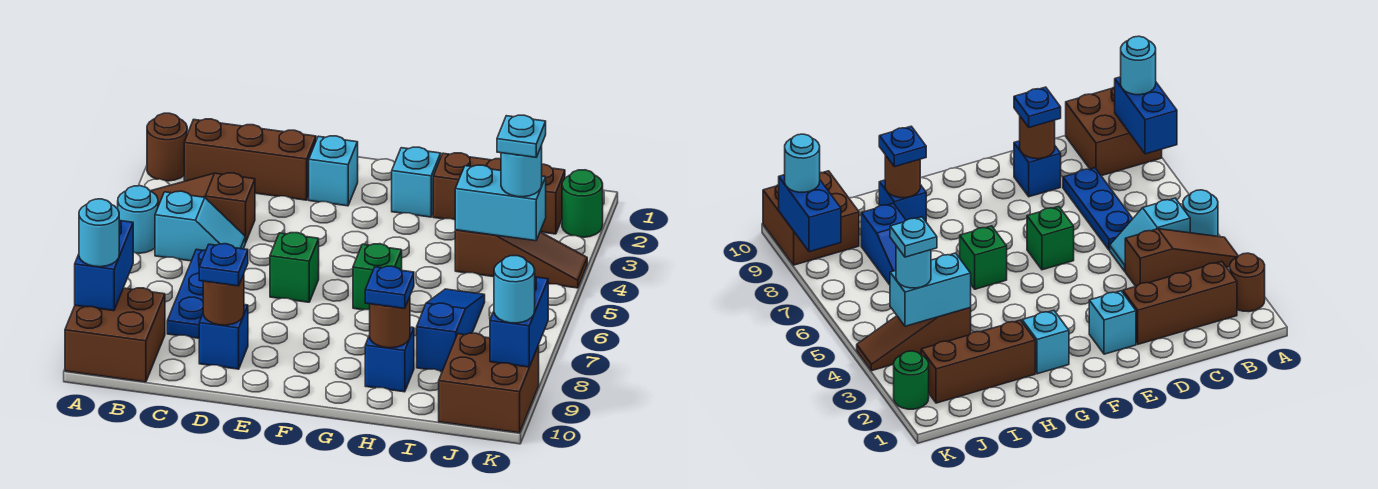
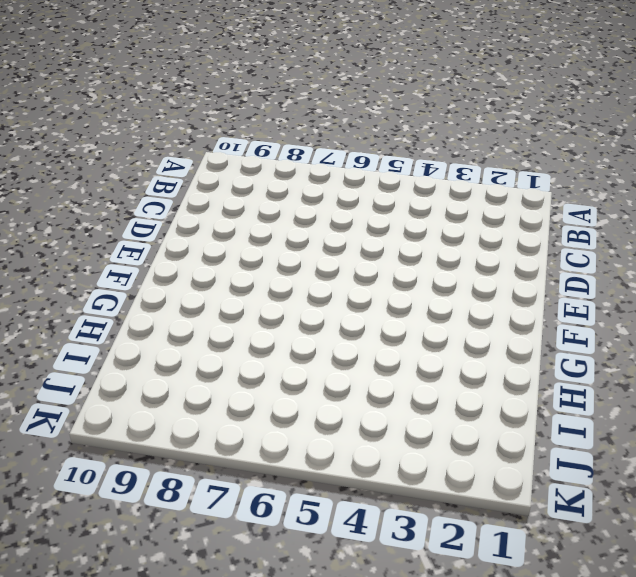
none -> brown 1x1 round brick [147,113,187,181]
none -> brown 1x3 slope [151,173,255,243]
none -> cyan 1x1 round brick [118,186,158,253]

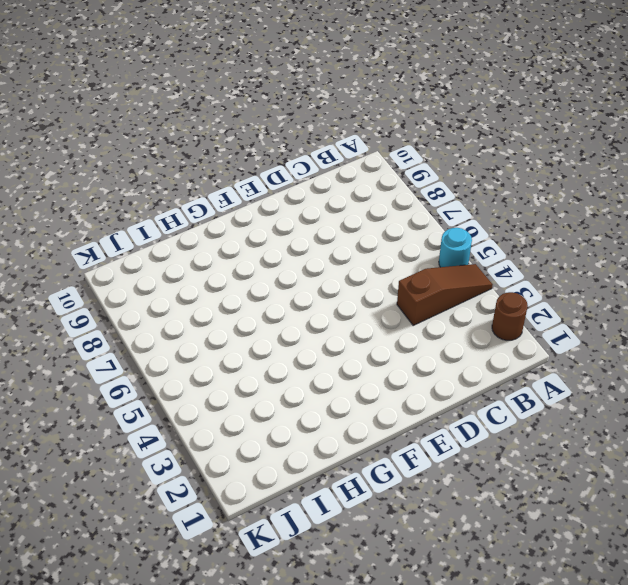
none -> brown 2x2 brick [65,288,165,382]
none -> brown 1x3 brick [184,119,316,200]
none -> cyan 1x2 slope [155,191,245,261]

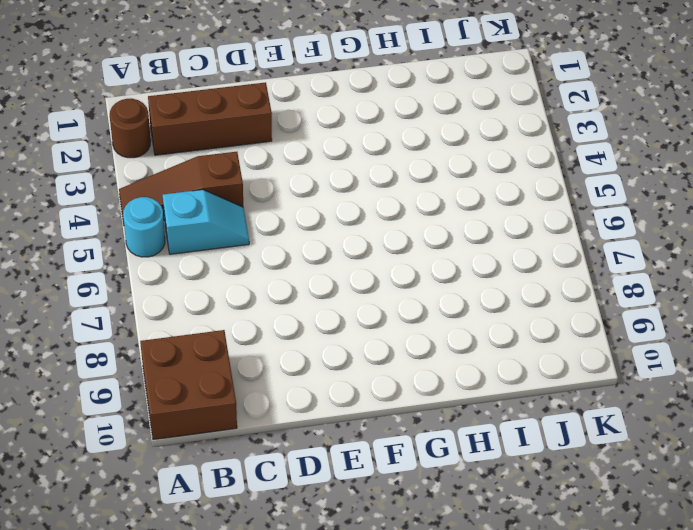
none -> blue 1x3 plate [167,249,206,338]
none -> blue 1x1 brick [199,305,248,369]
none -> cyan 1x1 brick [309,136,358,206]

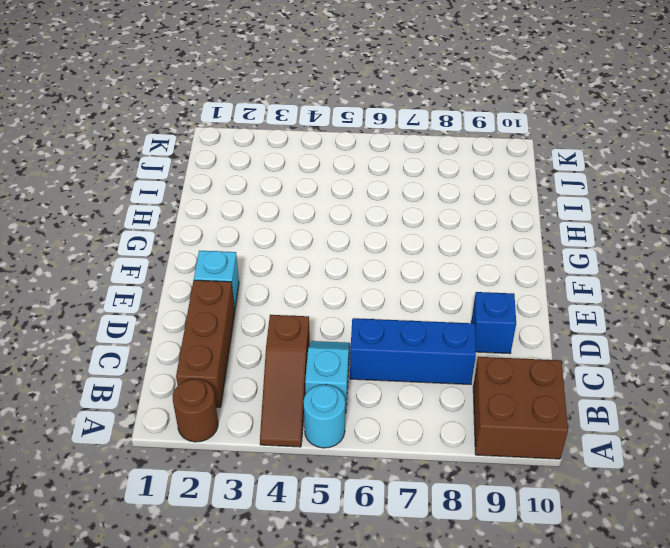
blue 1x3 brick [350,318,476,385] -> blue 1x3 plate [167,249,206,338]
none -> green 1x1 brick [270,233,319,302]
none -> cyan 1x1 brick [392,147,441,217]
none -> green 1x1 brick [353,244,402,310]

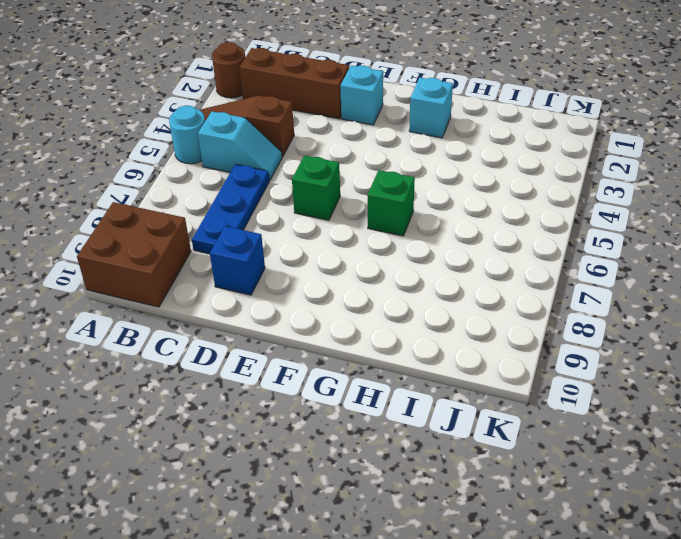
none -> brown 1x3 brick [433,153,565,234]
none -> blue 1x1 brick [365,327,414,392]
none -> brown 1x3 slope [455,230,587,288]

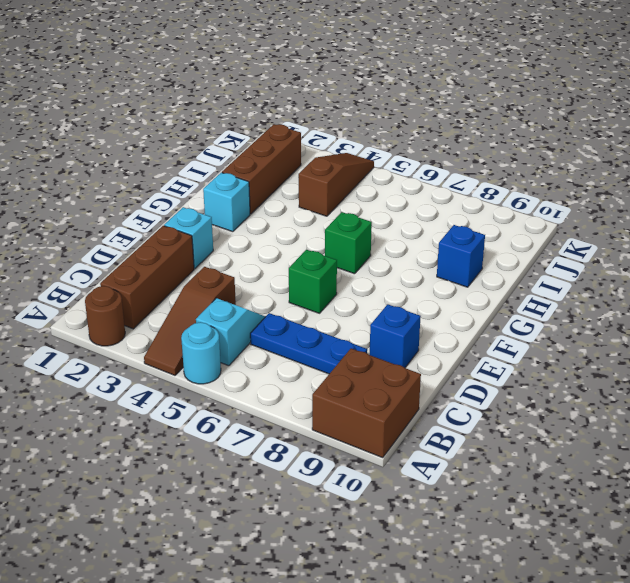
none -> blue 1x3 slope [417,289,485,371]
none -> brown 2x2 brick [439,333,539,433]
none -> green 1x1 round brick [562,170,603,237]

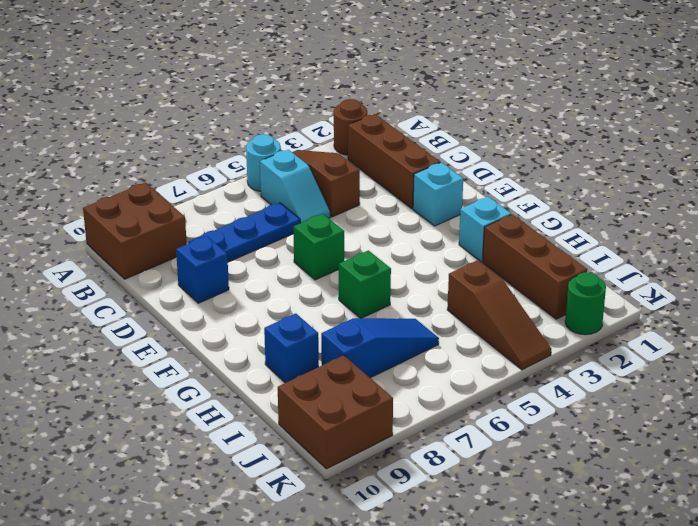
none -> blue 1x2 brick [75,220,133,311]
none -> brown 1x1 round brick [203,274,244,325]
none -> brown 1x1 round brick [370,297,410,348]

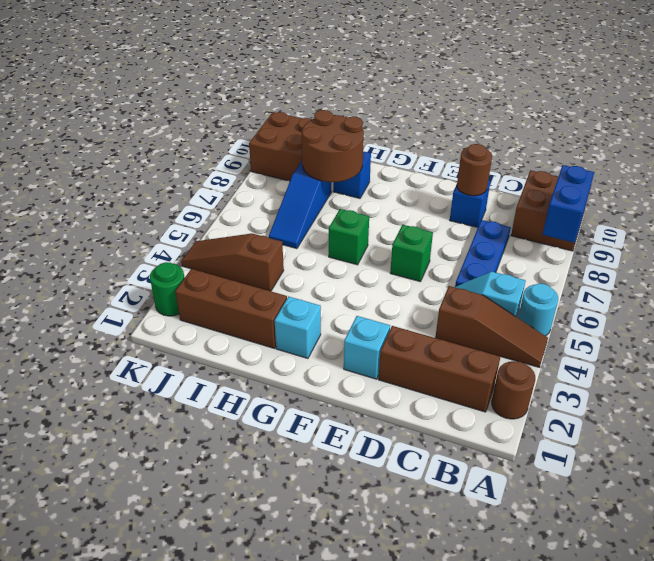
brown 2x2 round brick [302,110,364,182] -> brown 1x1 round brick [370,297,410,348]
none -> cyan 1x2 brick [455,165,546,241]
none -> blue 1x2 brick [490,277,548,367]
none -> cyan 1x1 round brick [79,199,119,267]

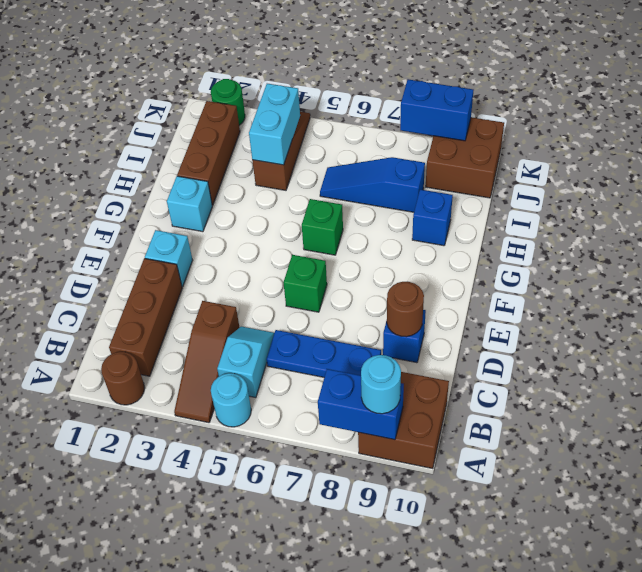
none -> brown 1x1 round brick [370,297,410,348]
none -> blue 1x1 plate [199,244,248,286]
none -> blue 1x1 plate [365,266,414,309]

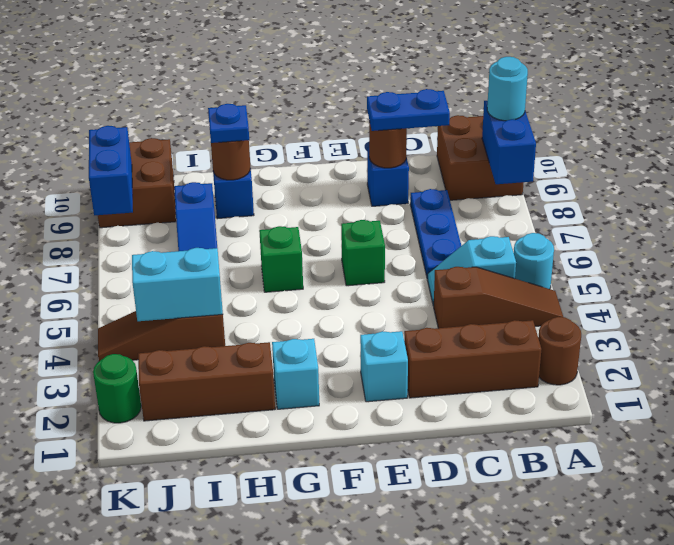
blue 1x2 plate [367,89,450,131] -> blue 1x1 plate [199,244,248,286]
none -> cyan 1x1 round brick [501,145,542,197]
none -> cyan 1x1 round brick [494,256,535,323]
none -> cyan 1x1 plate [497,115,546,157]

